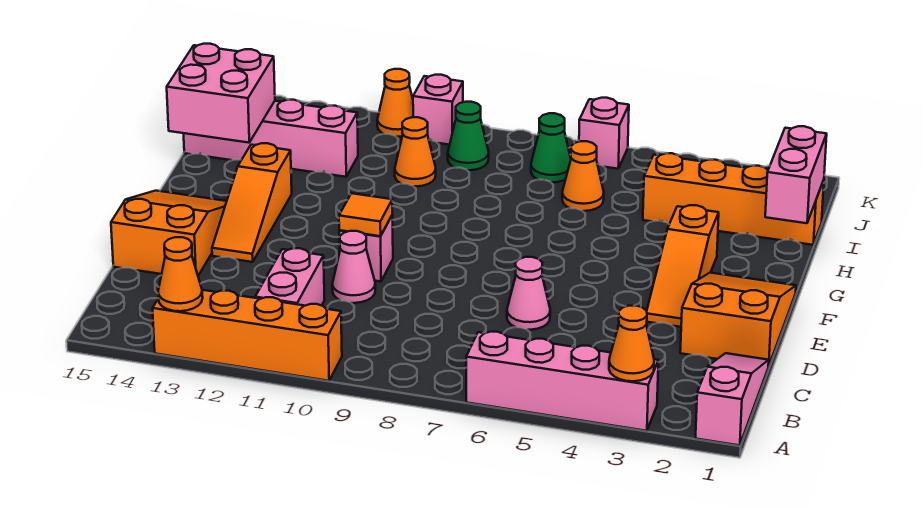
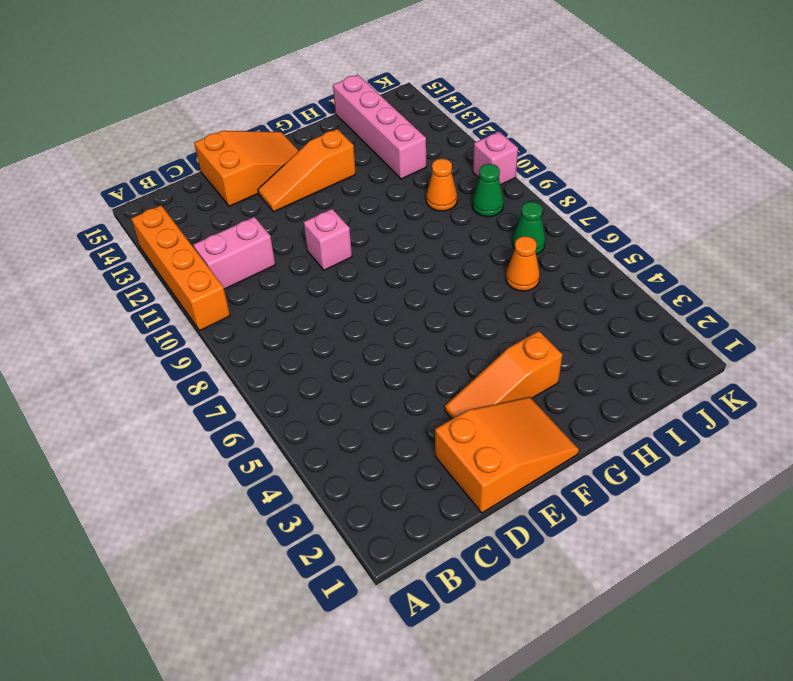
none -> pink 1x3 slope [696,353,769,446]
none -> pink 1x4 brick [466,332,659,431]
none -> pink 1x1 cone [507,257,550,330]

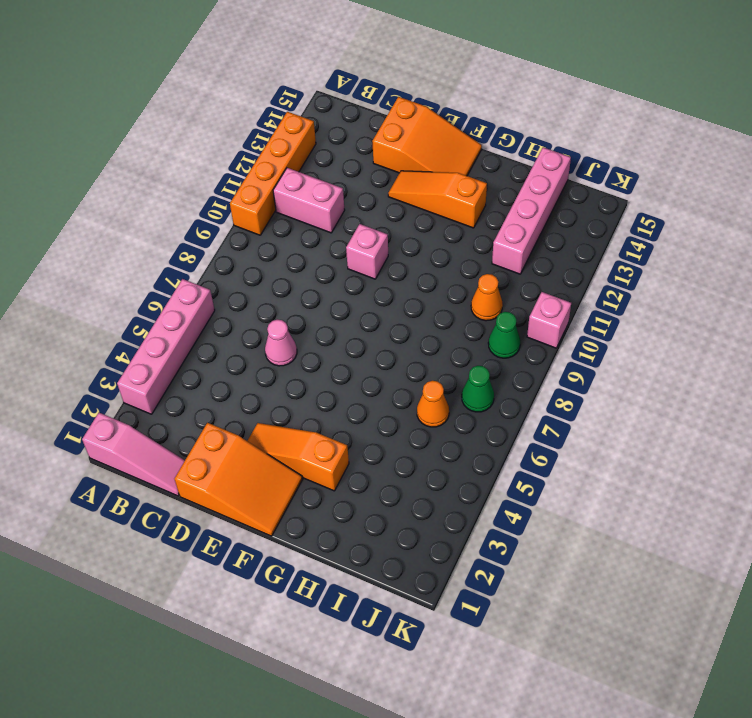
none -> pink 1x1 cone [332,231,375,303]
none -> orange 1x4 brick [643,153,824,245]
none -> pink 1x1 brick [579,98,629,169]

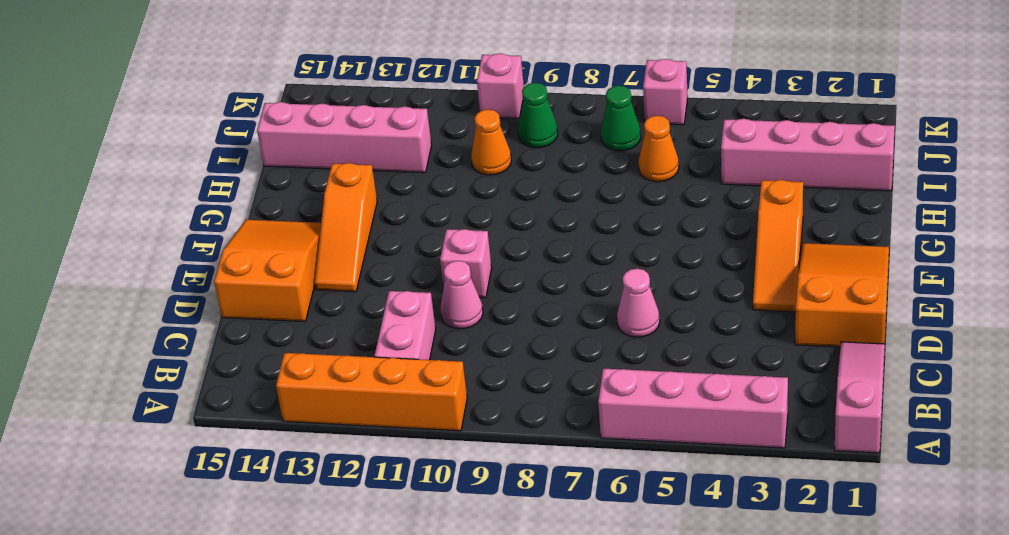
pink 1x4 brick [721,119,895,191] -> orange 1x4 brick [643,153,824,245]
none -> orange 1x1 cone [377,69,413,137]
none -> orange 1x1 cone [609,306,654,381]
none -> orange 1x1 cone [158,237,203,311]

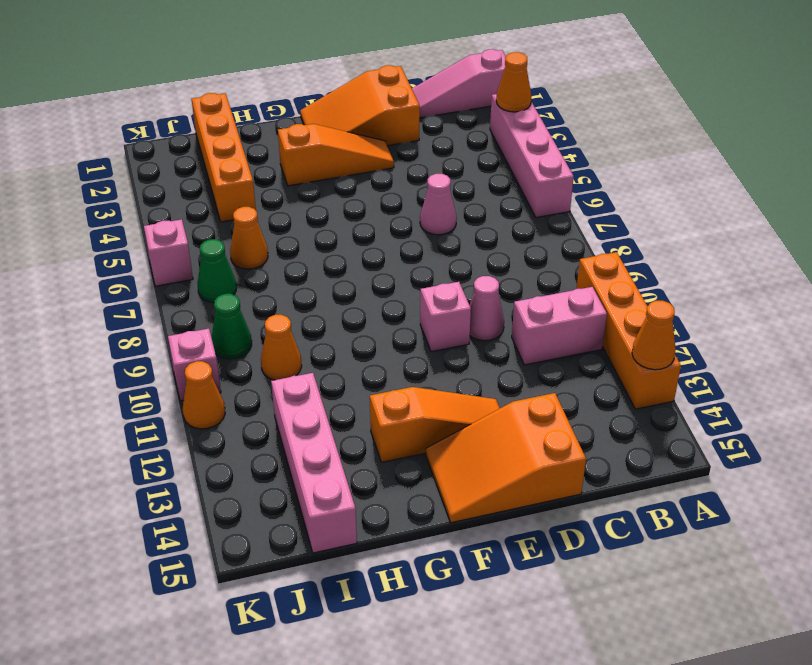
none -> orange 1x1 tile [339,193,392,236]
none -> pink 1x2 brick [765,126,827,223]
none -> pink 2x2 brick [167,44,275,143]

